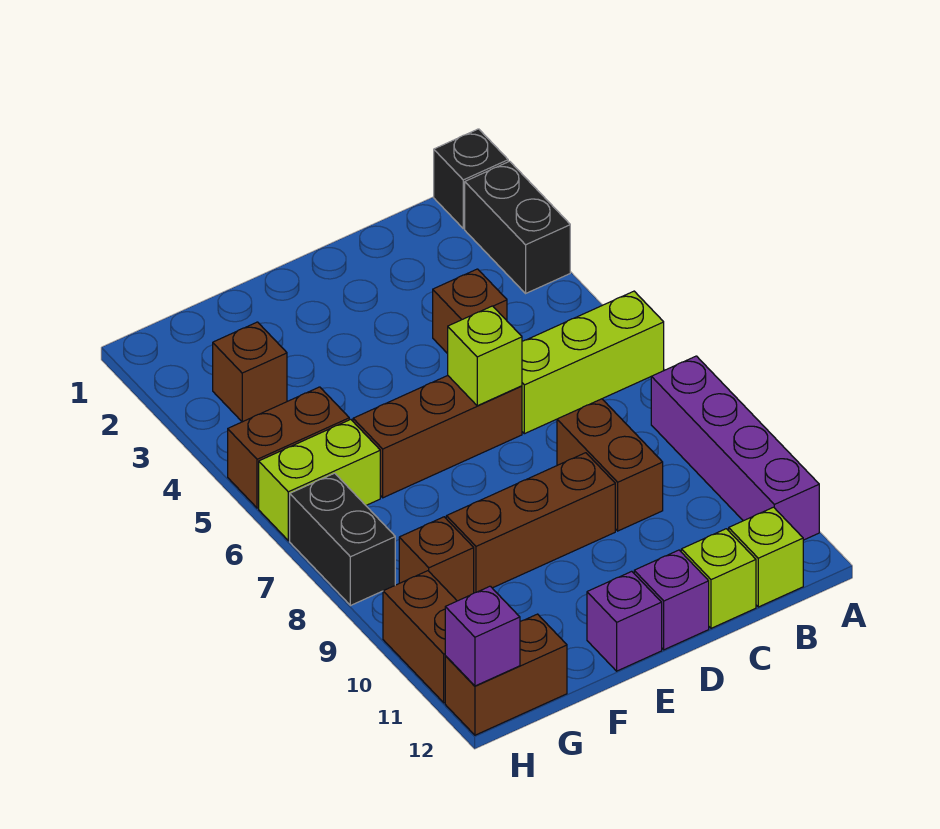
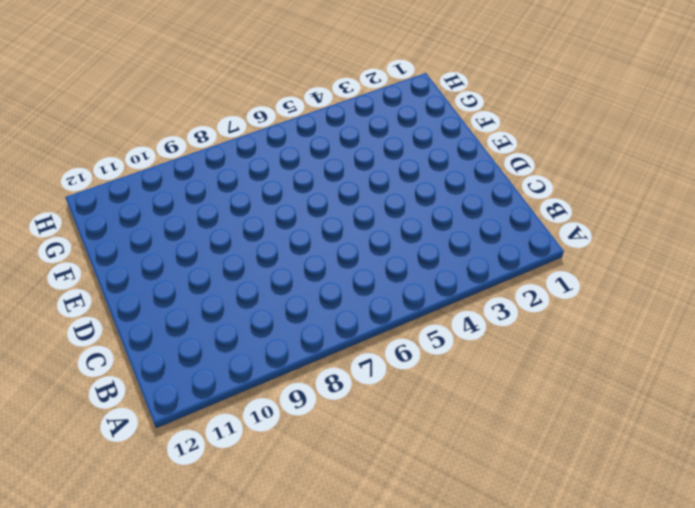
none -> black 1x1 brick [434,129,508,229]
none -> black 1x2 brick [465,161,570,293]
none -> lime 1x3 brick [522,291,664,434]

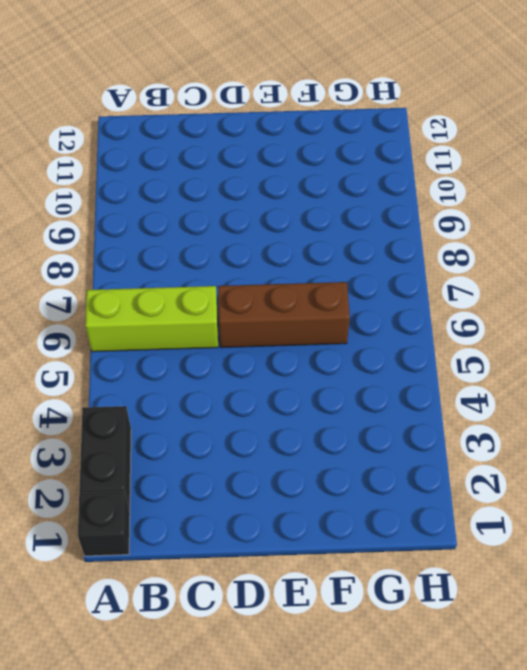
none -> purple 1x4 brick [651,356,819,540]
none -> lime 1x1 brick [728,507,803,607]
none -> brown 1x1 brick [433,269,507,354]

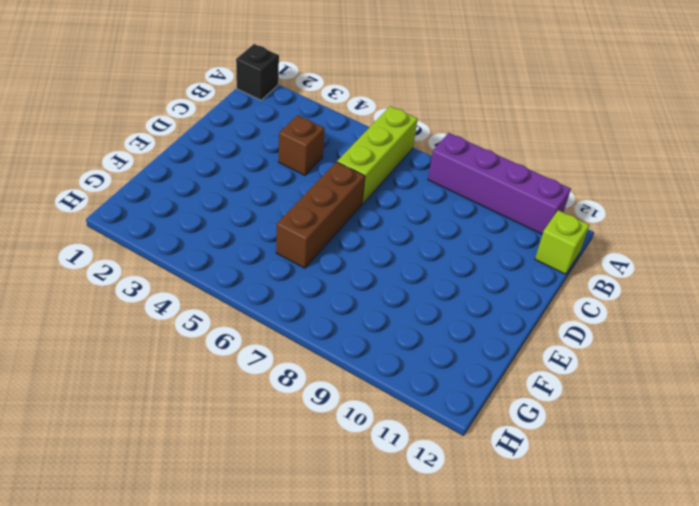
none -> black 1x2 brick [465,161,570,293]
none -> brown 1x2 brick [557,399,663,531]
none -> lime 1x1 brick [681,529,756,628]

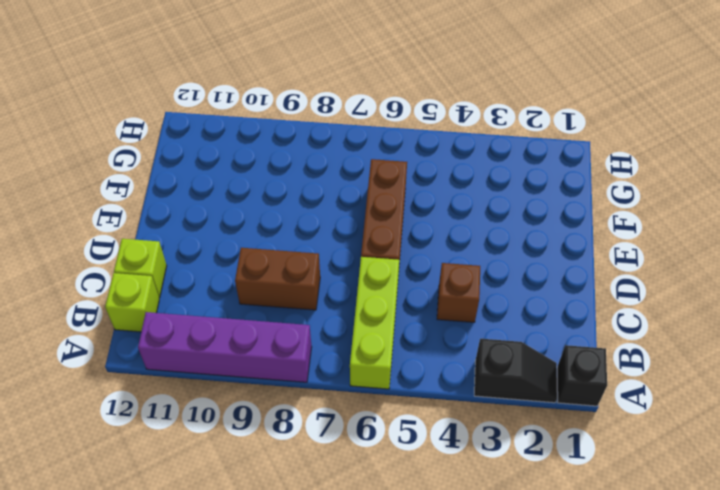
black 1x2 slope [474,339,557,403] -> black 1x2 brick [465,161,570,293]
none -> brown 1x3 brick [446,453,615,593]
none -> purple 1x1 brick [634,550,709,650]
none -> purple 1x1 brick [587,571,662,671]

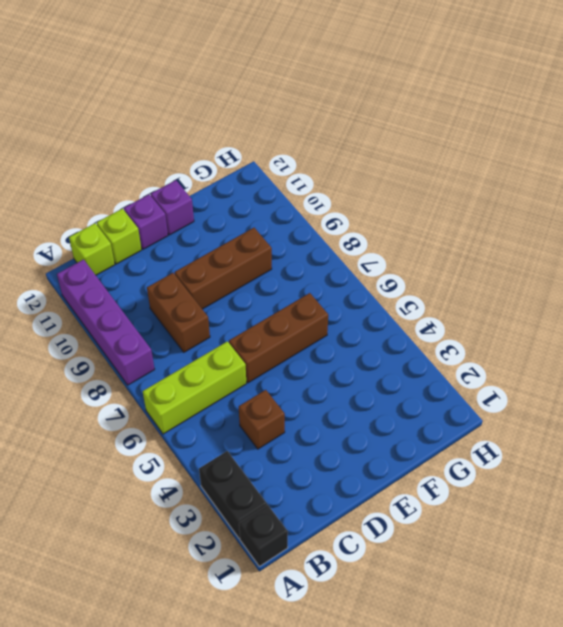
none -> brown 1x1 brick [213,322,287,422]
none -> brown 1x2 brick [228,387,349,508]
none -> lime 1x2 brick [259,419,380,541]

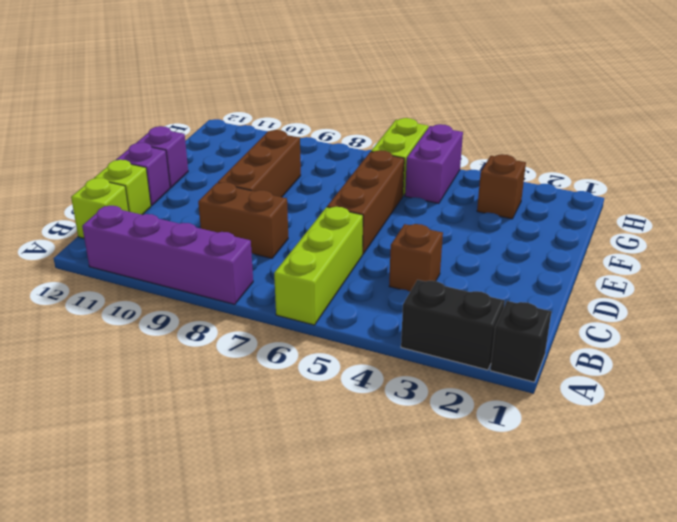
purple 1x2 brick [405,124,463,204] -> brown 1x2 brick [228,387,349,508]
none -> brown 1x1 brick [399,517,474,601]
none -> brown 1x2 brick [445,614,567,735]
none -> black 1x2 brick [290,473,395,606]

